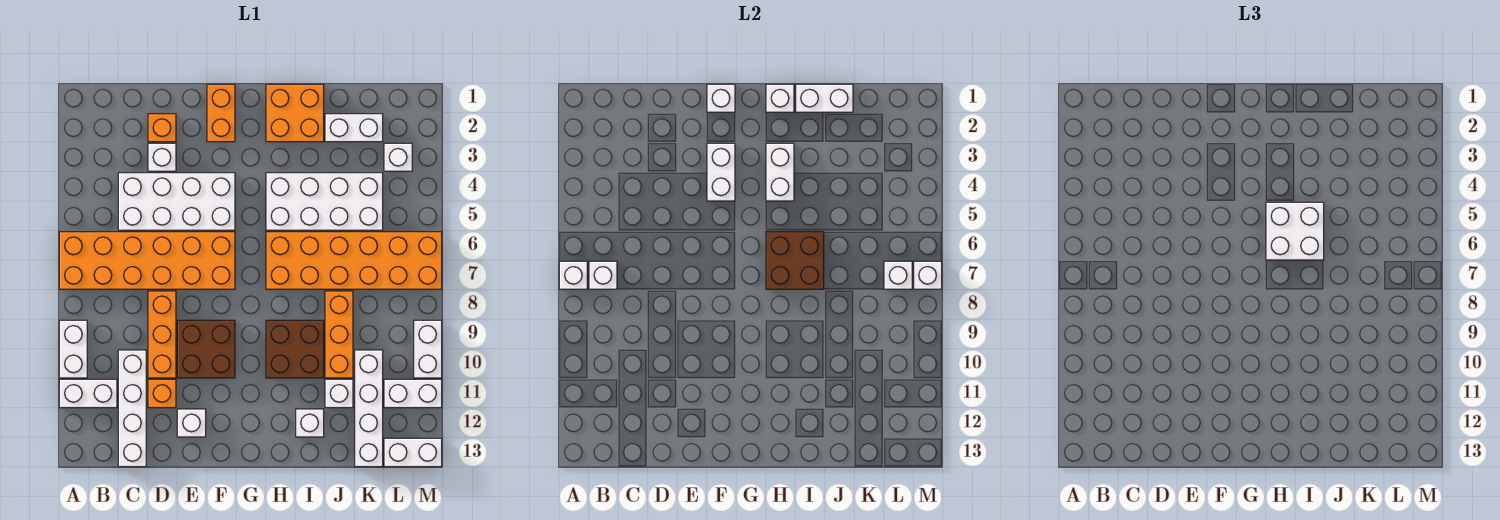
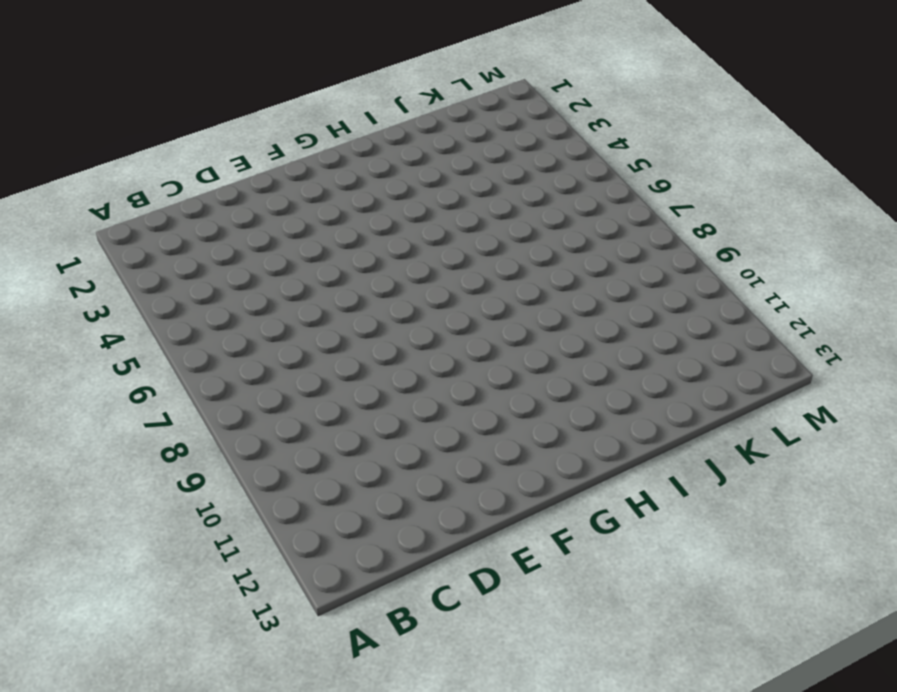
none -> orange 2x6 brick [59,232,235,289]
none -> white 1x2 brick [59,320,87,378]
none -> white 1x2 brick [59,379,117,408]
none -> white 2x4 brick [118,173,235,230]

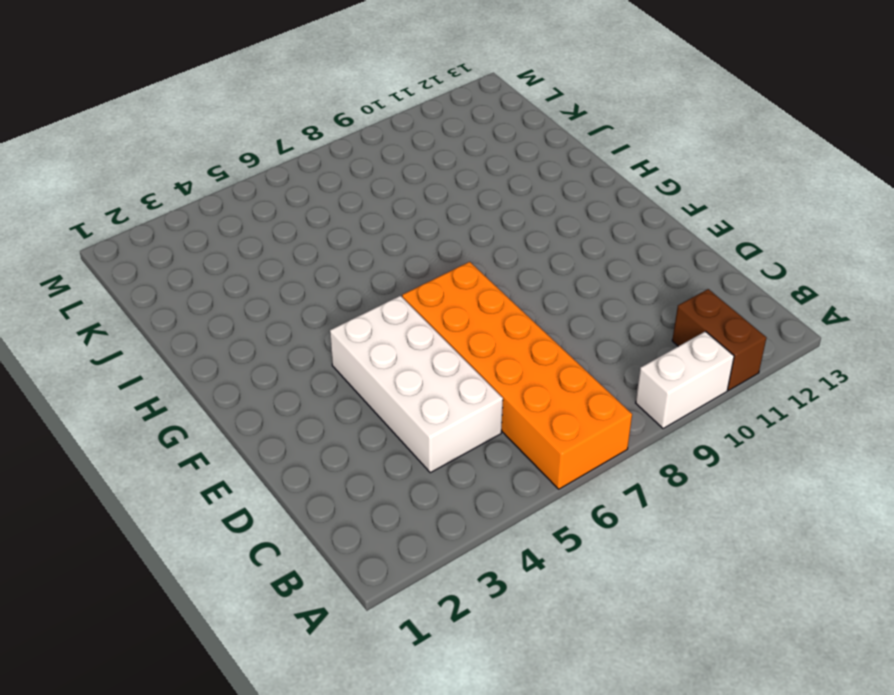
brown 1x2 brick [672,289,766,390] -> white 1x2 brick [59,379,117,408]
none -> white 1x4 brick [118,350,146,467]
none -> orange 1x1 brick [148,114,176,142]
none -> white 1x1 brick [148,143,176,171]
none -> orange 1x3 brick [148,291,176,378]

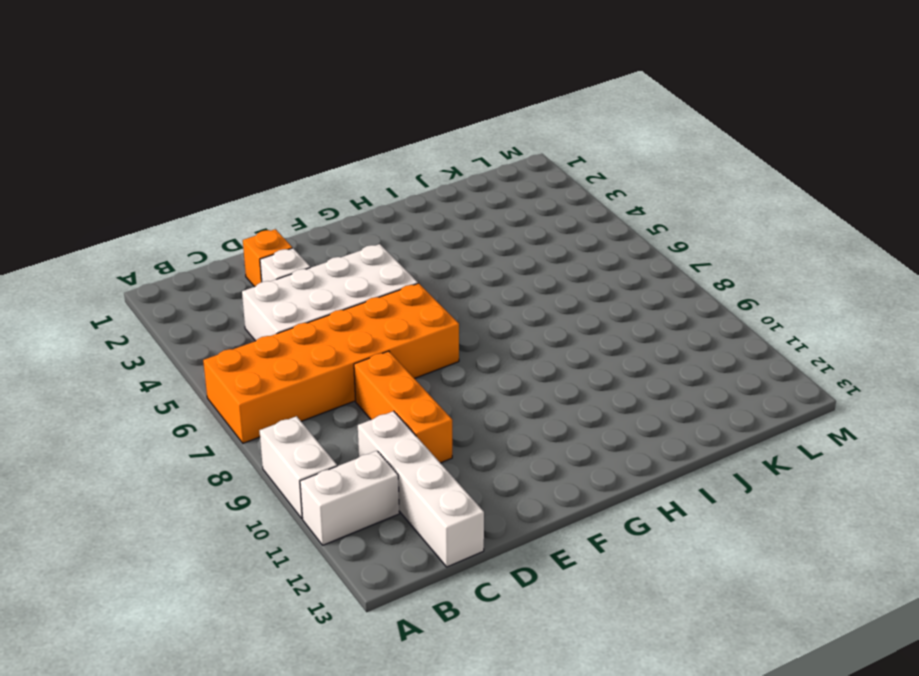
none -> orange 1x1 brick [148,379,176,408]
none -> brown 2x2 brick [177,320,235,378]
none -> white 1x1 brick [177,409,206,437]
none -> orange 1x2 brick [207,84,235,142]

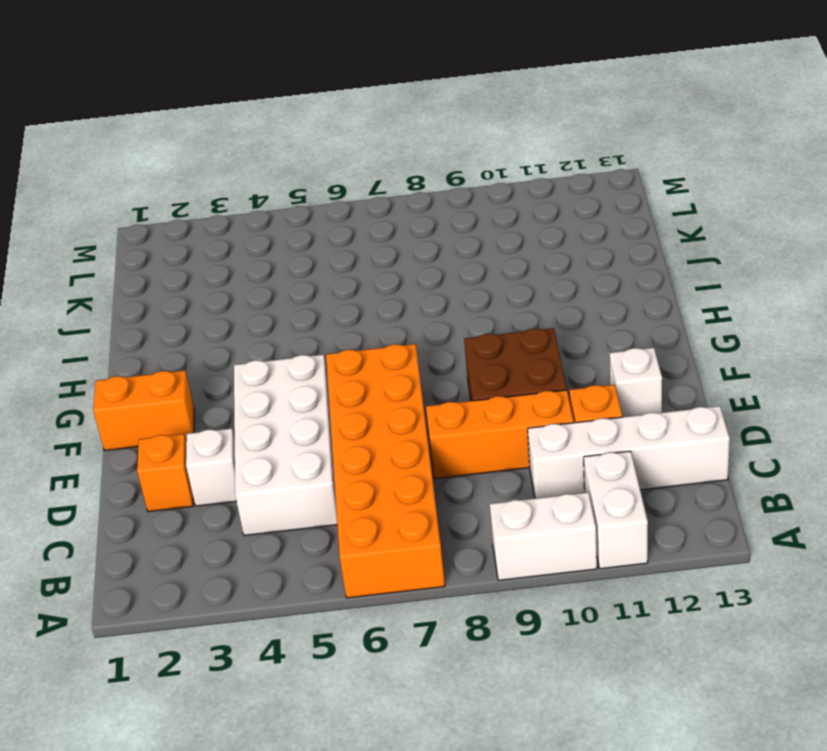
none -> orange 2x2 brick [266,84,324,142]
none -> white 2x4 brick [266,173,383,230]
none -> orange 2x6 brick [266,232,442,289]
none -> brown 2x2 brick [266,320,324,378]

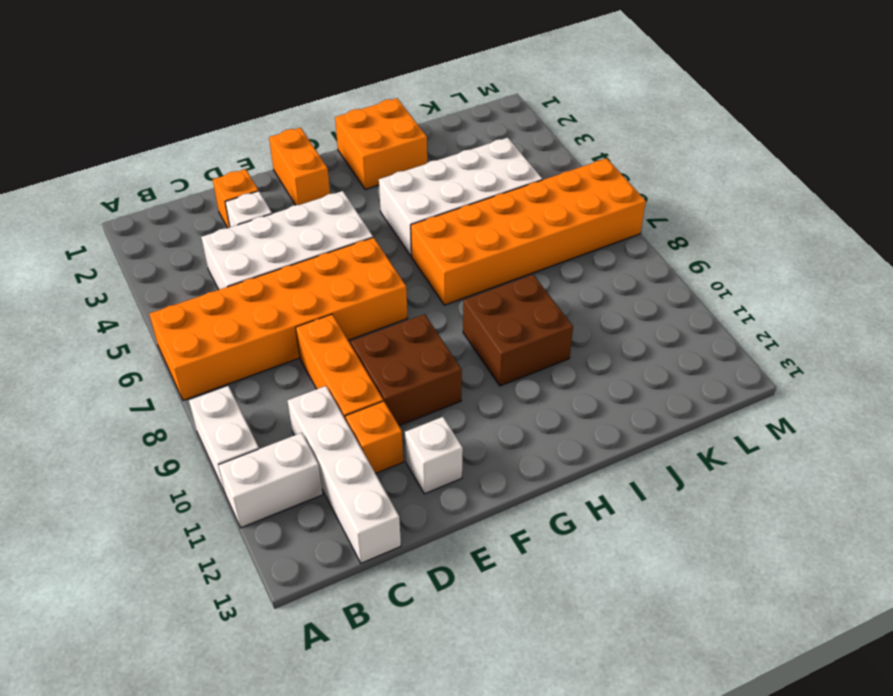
none -> white 1x1 brick [296,409,324,437]
none -> white 1x2 brick [325,114,383,142]
none -> orange 1x3 brick [325,291,353,378]
none -> white 1x1 brick [325,379,353,408]

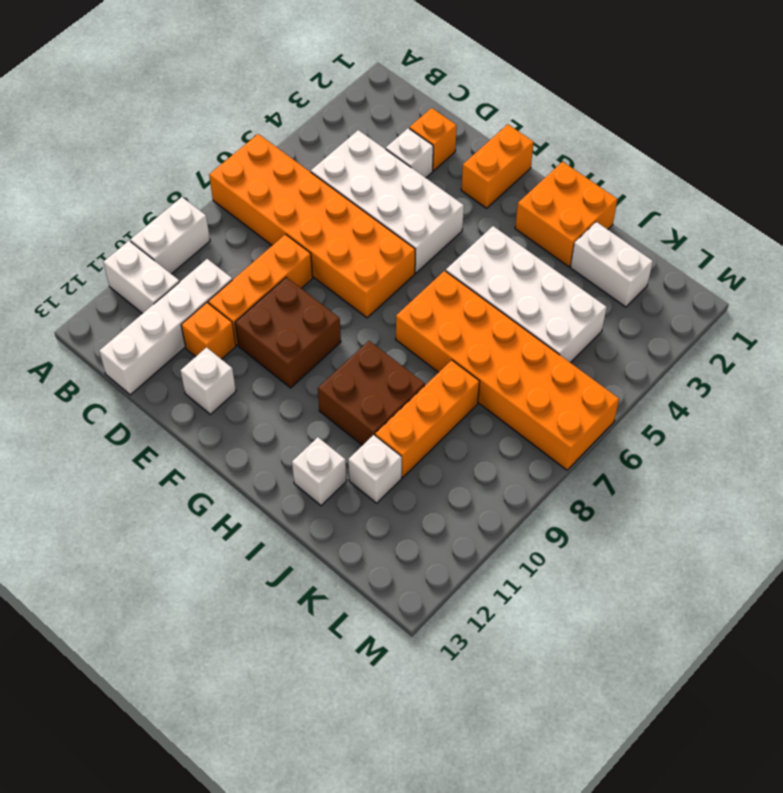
none -> white 1x4 brick [355,350,383,467]
none -> white 1x1 brick [384,143,412,171]
none -> white 1x2 brick [384,379,442,408]
none -> white 1x2 brick [384,438,442,467]

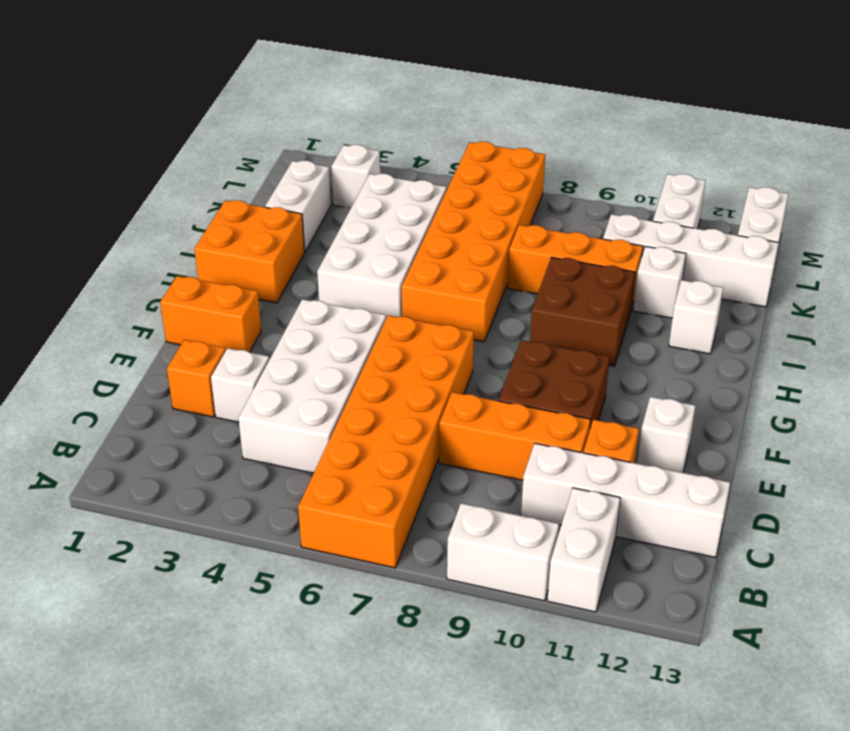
none -> white 1x2 brick [414,320,442,378]
none -> white 1x1 brick [559,261,587,289]
none -> white 1x1 brick [589,261,617,289]
none -> white 1x1 brick [707,84,735,112]

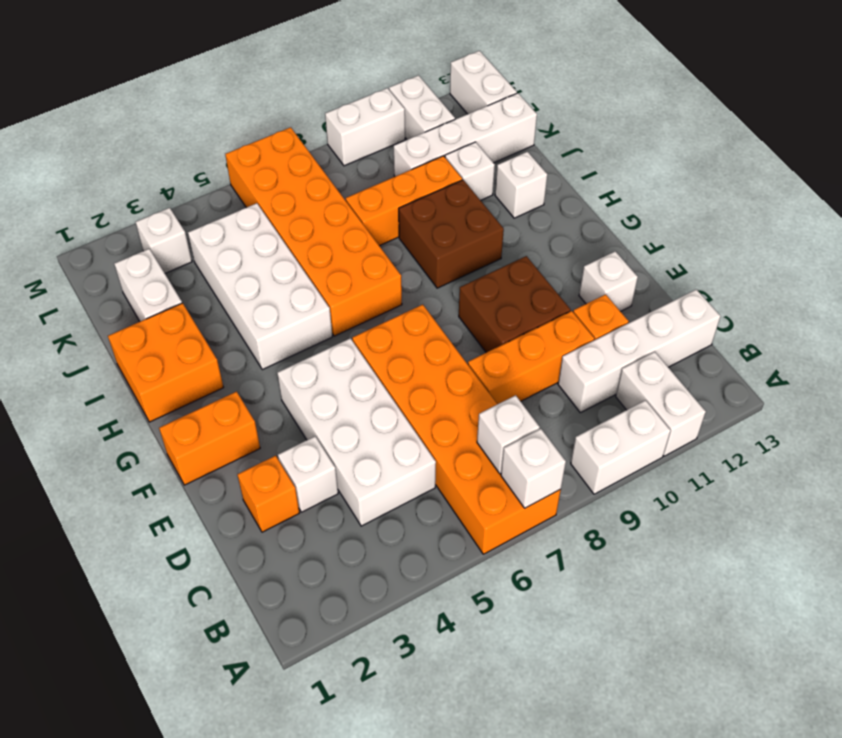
none -> white 1x1 brick [707,84,735,112]
none -> white 1x2 brick [707,143,735,201]
none -> white 1x1 brick [766,84,794,112]
none -> white 1x2 brick [766,143,794,201]

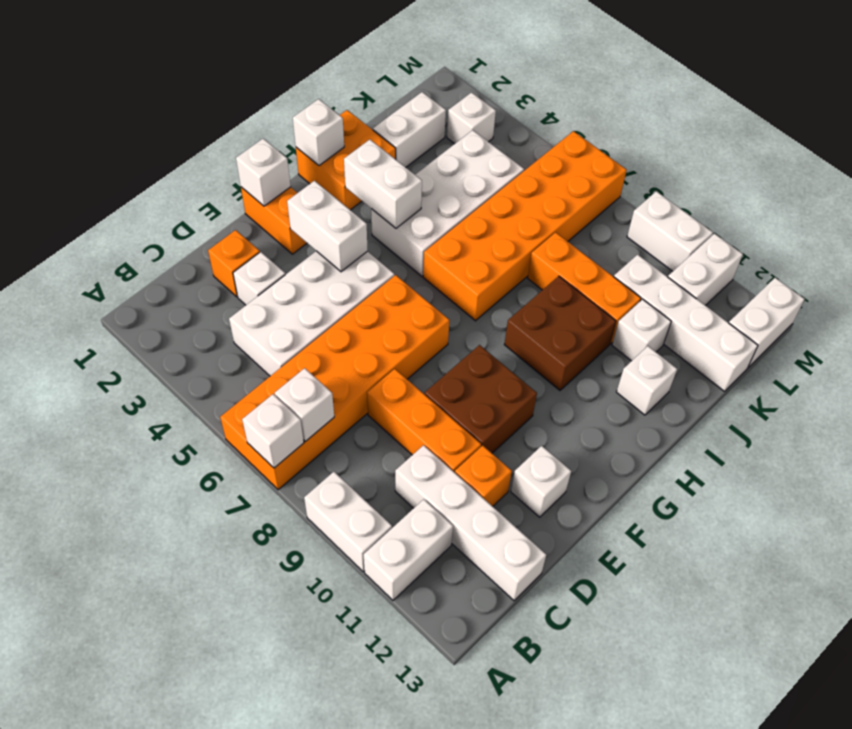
none -> brown 2x2 brick [766,232,824,289]
none -> white 1x2 brick [796,84,853,112]
none -> white 1x1 brick [884,261,912,289]
none -> white 1x1 brick [914,261,942,289]

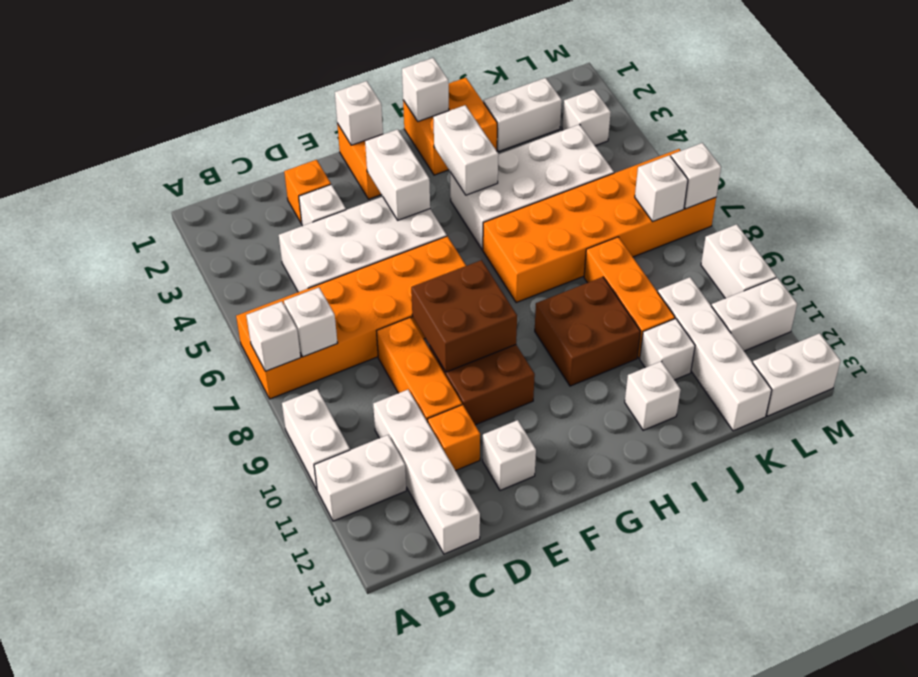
brown 2x2 brick [411,260,517,372] -> brown 2x2 brick moved to [766,232,824,289]
none -> white 1x2 brick [796,84,853,112]
none -> white 2x2 brick [1266,202,1324,260]

